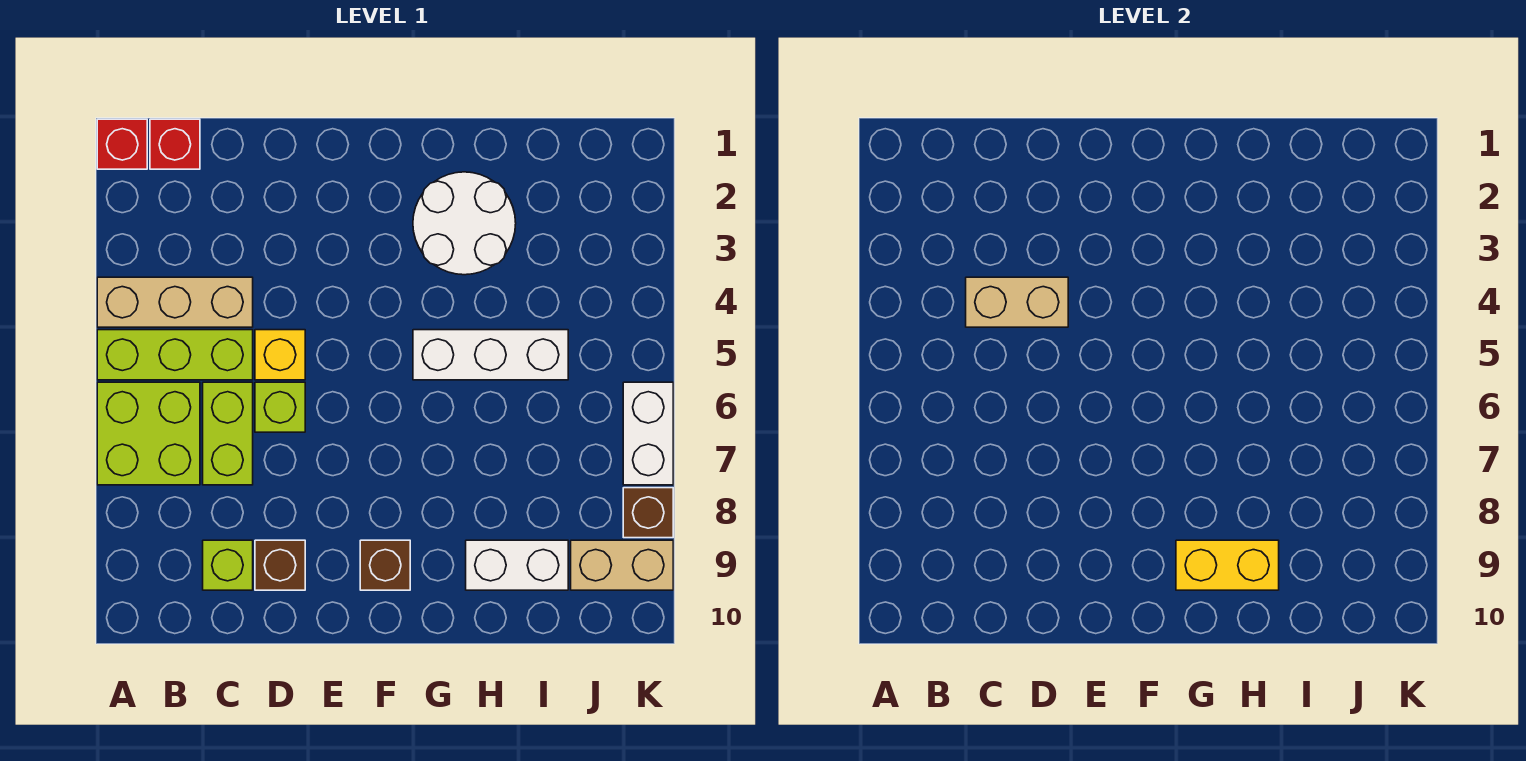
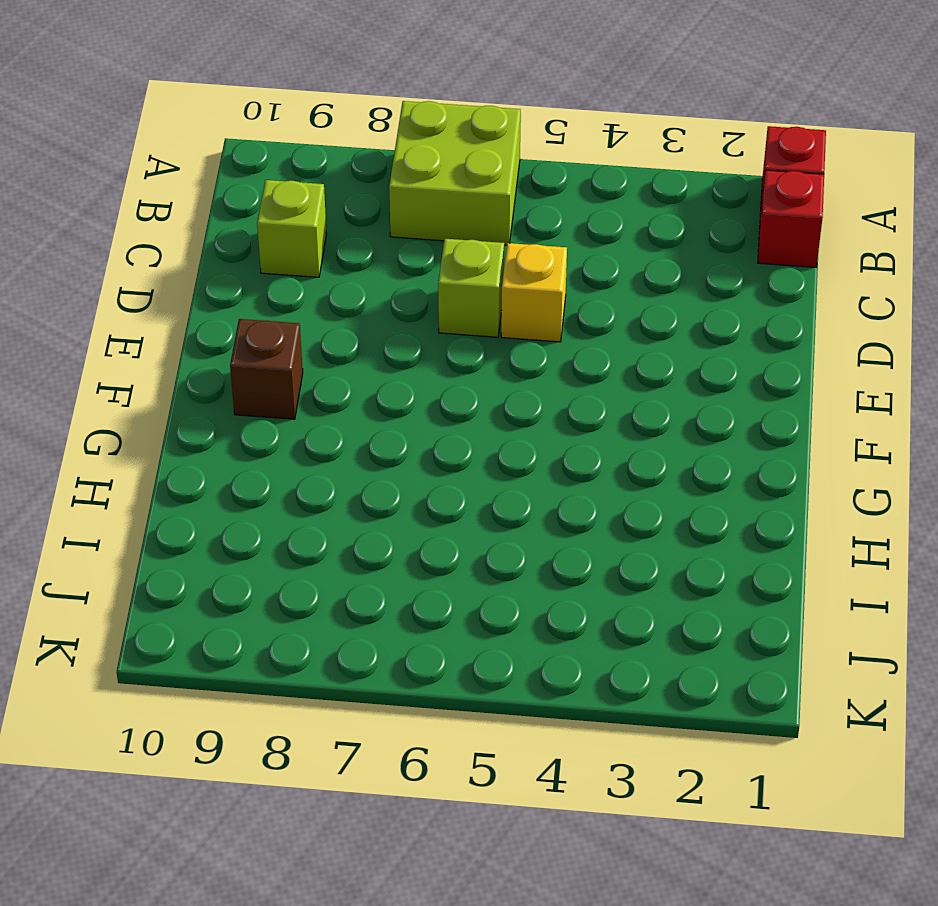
none -> tan 1x3 brick [97,277,253,327]
none -> lime 1x3 brick [97,330,253,380]
none -> lime 1x2 brick [203,382,253,485]

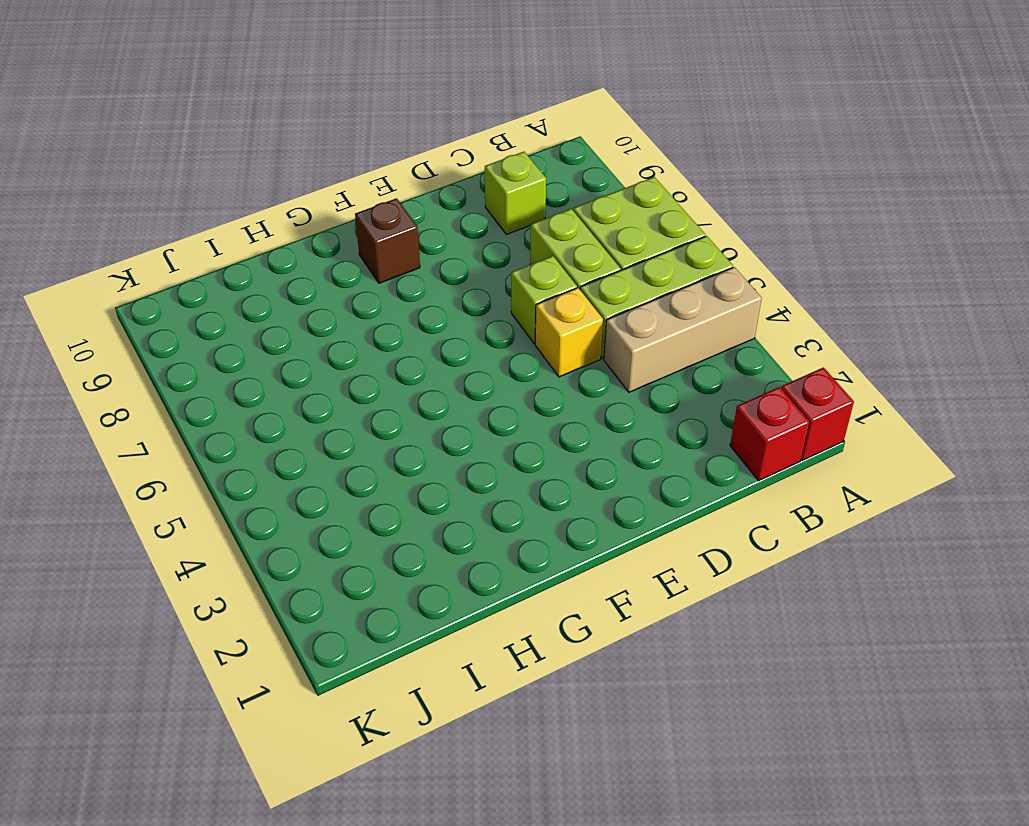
none -> brown 1x1 brick [255,540,305,590]
none -> white 2x2 round brick [413,172,516,275]
none -> white 1x3 brick [413,330,568,380]

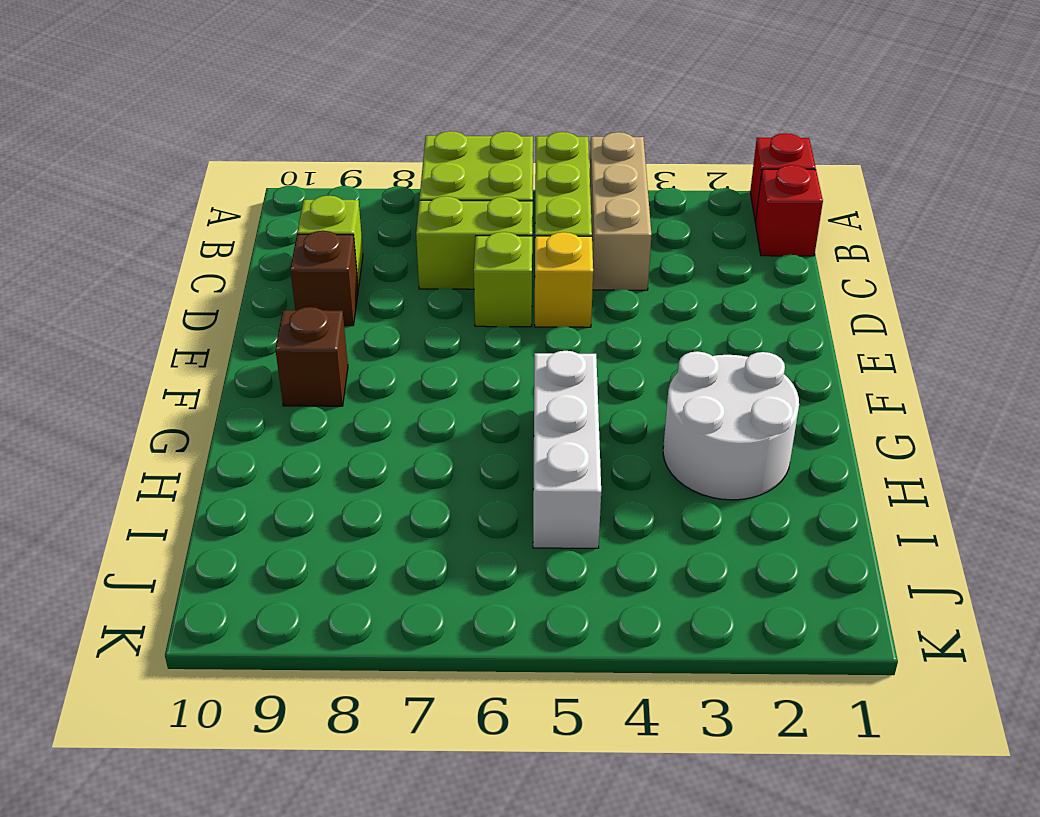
none -> white 1x2 brick [466,540,568,590]
none -> tan 1x2 brick [571,540,673,590]
none -> white 1x2 brick [623,382,673,485]

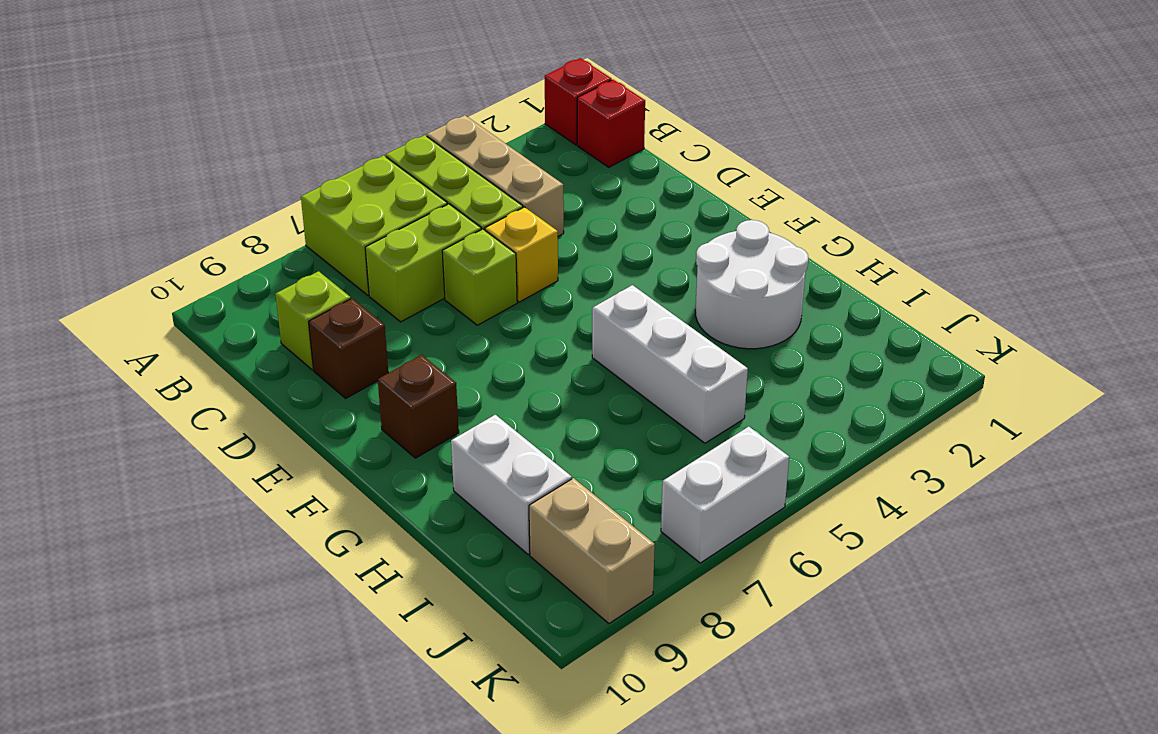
none -> brown 1x1 brick [623,488,673,538]
none -> tan 1x2 brick [966,277,1068,327]
none -> yellow 1x2 brick [1176,540,1279,590]

